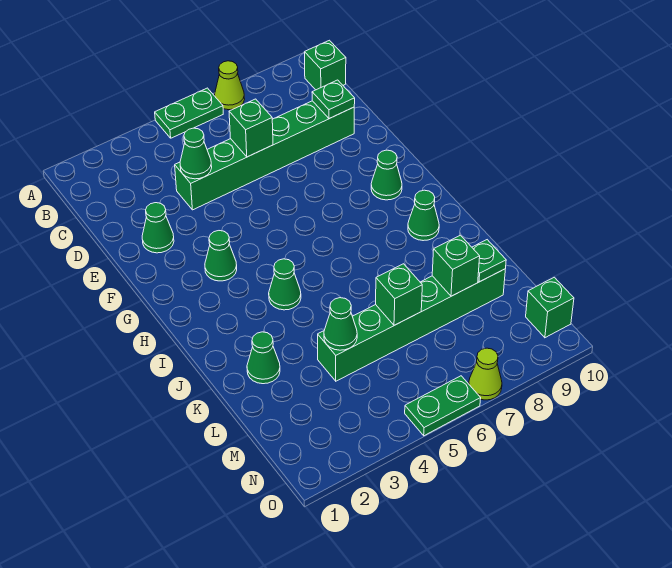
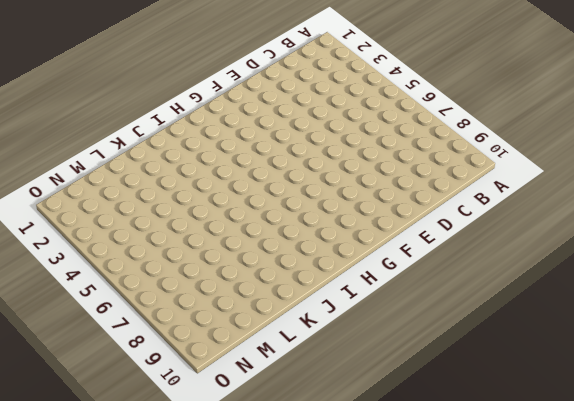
none -> green 1x2 plate [155,88,223,138]
none -> lime 1x1 cone [215,61,245,110]
none -> green 1x1 brick [304,40,346,90]

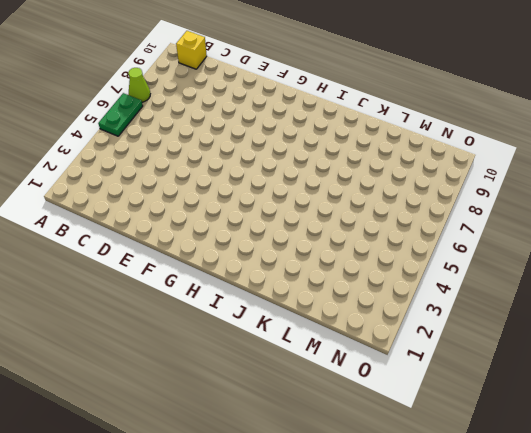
yellow 1x1 brick [176,31,207,69] -> green 1x1 brick [304,40,346,90]
none -> green 1x6 brick [175,101,354,210]
none -> green 1x1 cone [142,203,174,253]
none -> green 1x1 cone [205,231,237,281]

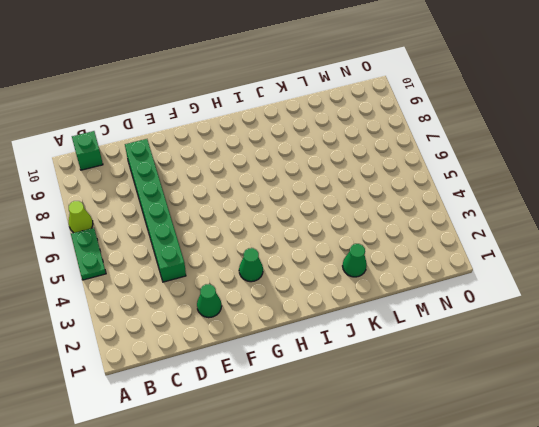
none -> green 1x1 cone [371,150,402,200]
none -> green 1x1 cone [269,259,301,310]
none -> green 1x1 cone [408,190,439,241]

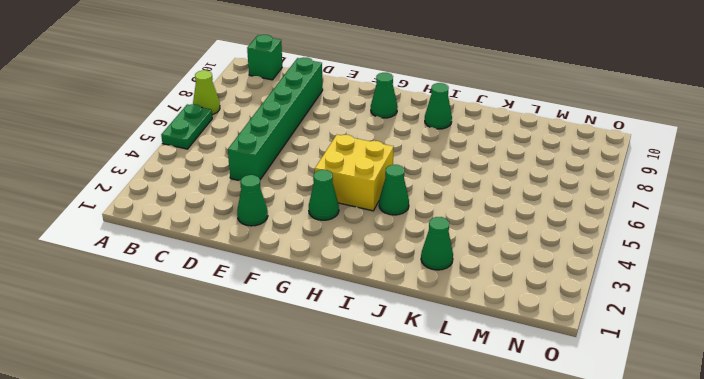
yellow 2x2 brick [315,135,393,211] -> none
none -> green 1x6 brick [318,269,505,381]
none -> green 1x1 brick [526,277,574,338]
none -> green 1x2 plate [405,376,481,436]

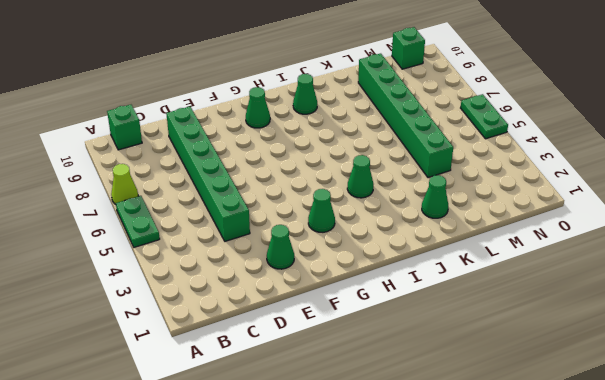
none -> lime 1x1 cone [469,348,502,400]
none -> green 1x1 cone [180,128,212,179]
none -> green 1x1 brick [229,99,273,157]

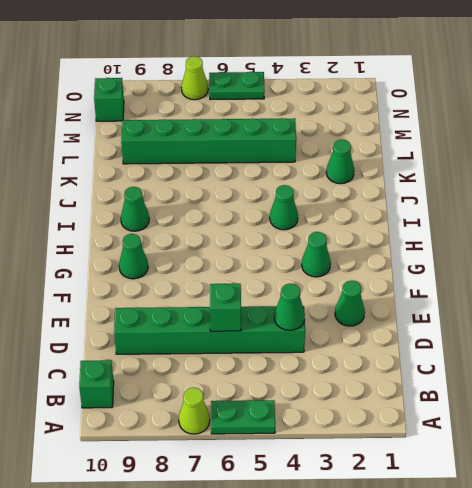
none -> green 1x1 plate [312,80,355,119]
none -> green 1x1 cone [324,298,357,350]
none -> green 1x1 brick [376,264,422,325]

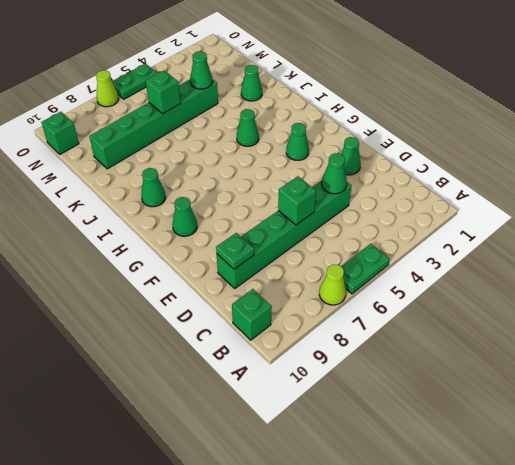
none -> green 1x1 brick [432,235,480,296]
none -> green 1x1 plate [472,240,506,282]

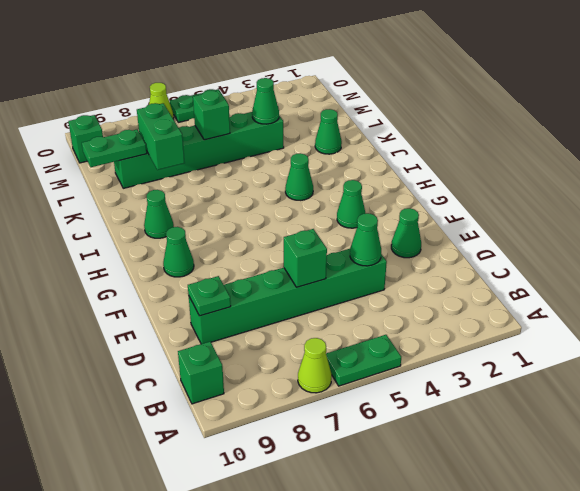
green 1x2 brick [137,103,185,170] -> green 1x1 brick [432,235,480,296]
green 1x2 plate [82,129,147,167] -> green 1x1 plate [472,240,506,282]

